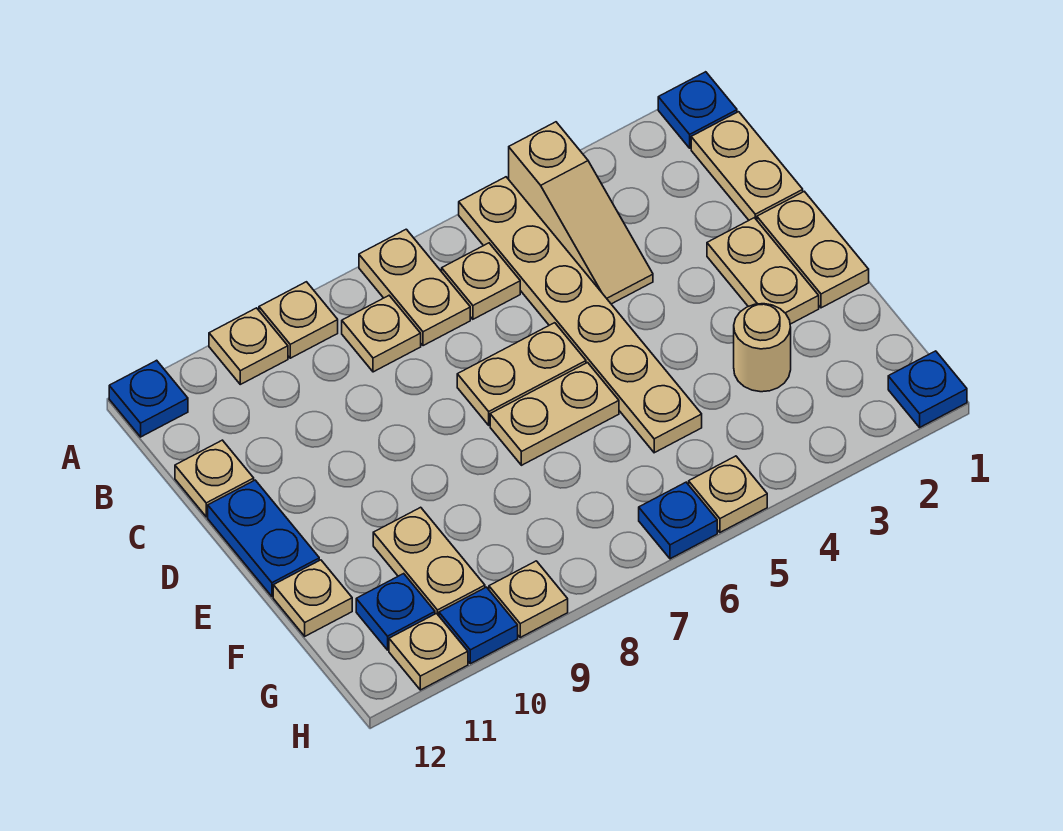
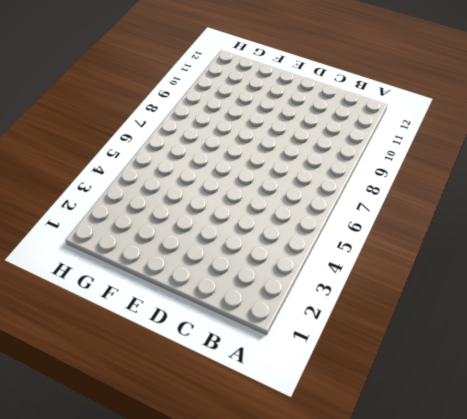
none -> blue 1x1 plate [658,72,737,148]
none -> tan 1x3 slope [509,122,653,304]
none -> tan 1x6 plate [459,177,702,453]

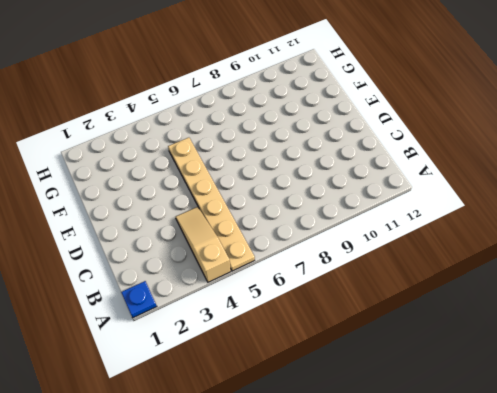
none -> tan 1x2 plate [359,229,470,346]
none -> tan 1x1 plate [259,282,338,358]
none -> tan 1x1 plate [209,308,288,384]

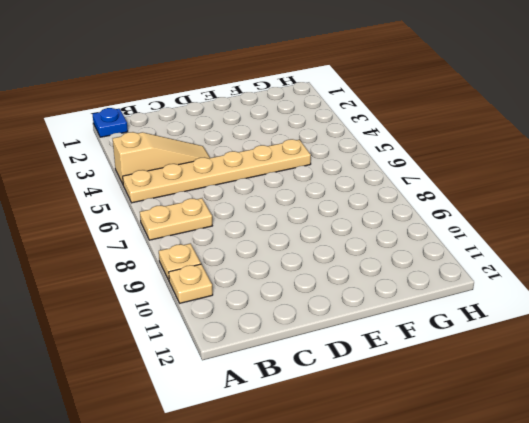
none -> blue 1x1 plate [109,360,188,437]
none -> tan 1x2 plate [691,112,803,220]
none -> tan 1x1 plate [442,243,520,319]

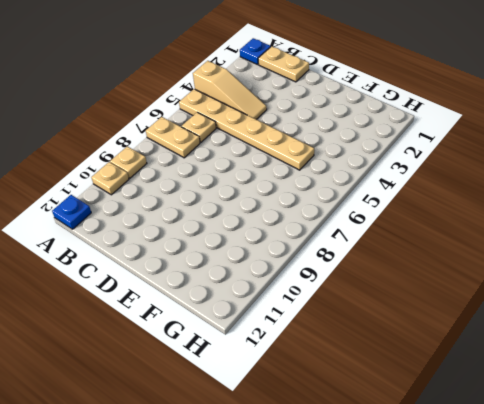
none -> tan 1x1 plate [342,296,421,372]
none -> tan 1x1 plate [175,440,254,517]
none -> tan 1x2 plate [757,191,869,308]

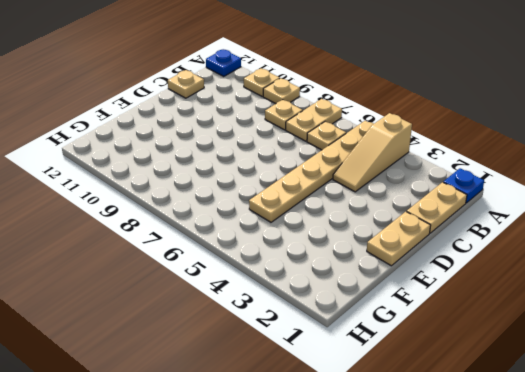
none -> tan 1x2 plate [707,218,819,324]
none -> tan 1x2 plate [457,323,586,425]
none -> blue 1x2 plate [208,480,319,596]

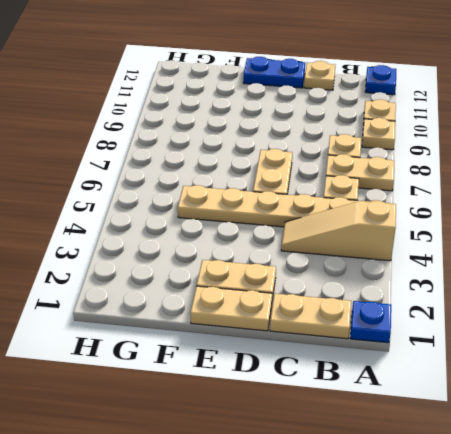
none -> tan 1x2 plate [490,363,619,465]
none -> tan 1x1 round brick [734,304,791,392]
none -> tan 1x2 plate [373,507,485,616]

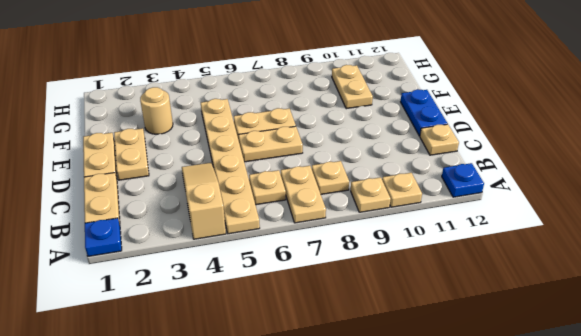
none -> tan 1x1 plate [273,560,352,636]
none -> blue 1x1 plate [356,574,435,650]
none -> blue 1x1 plate [888,351,967,427]

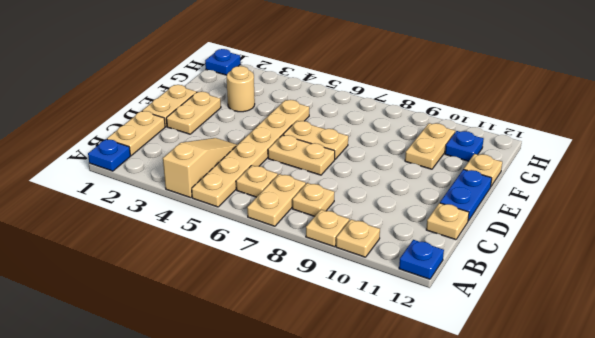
none -> tan 1x1 plate [689,456,767,532]
none -> blue 1x1 plate [639,482,717,559]
none -> tan 1x1 plate [489,561,568,637]

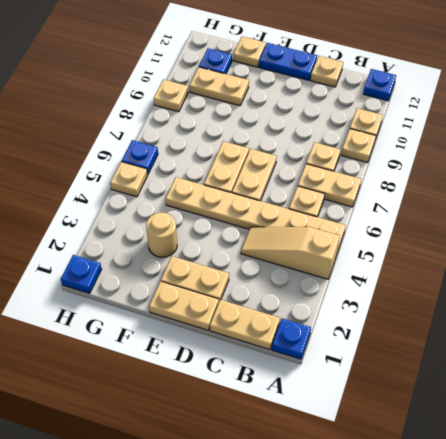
none -> blue 1x1 plate [439,587,518,664]
none -> tan 1x1 plate [389,614,468,690]

